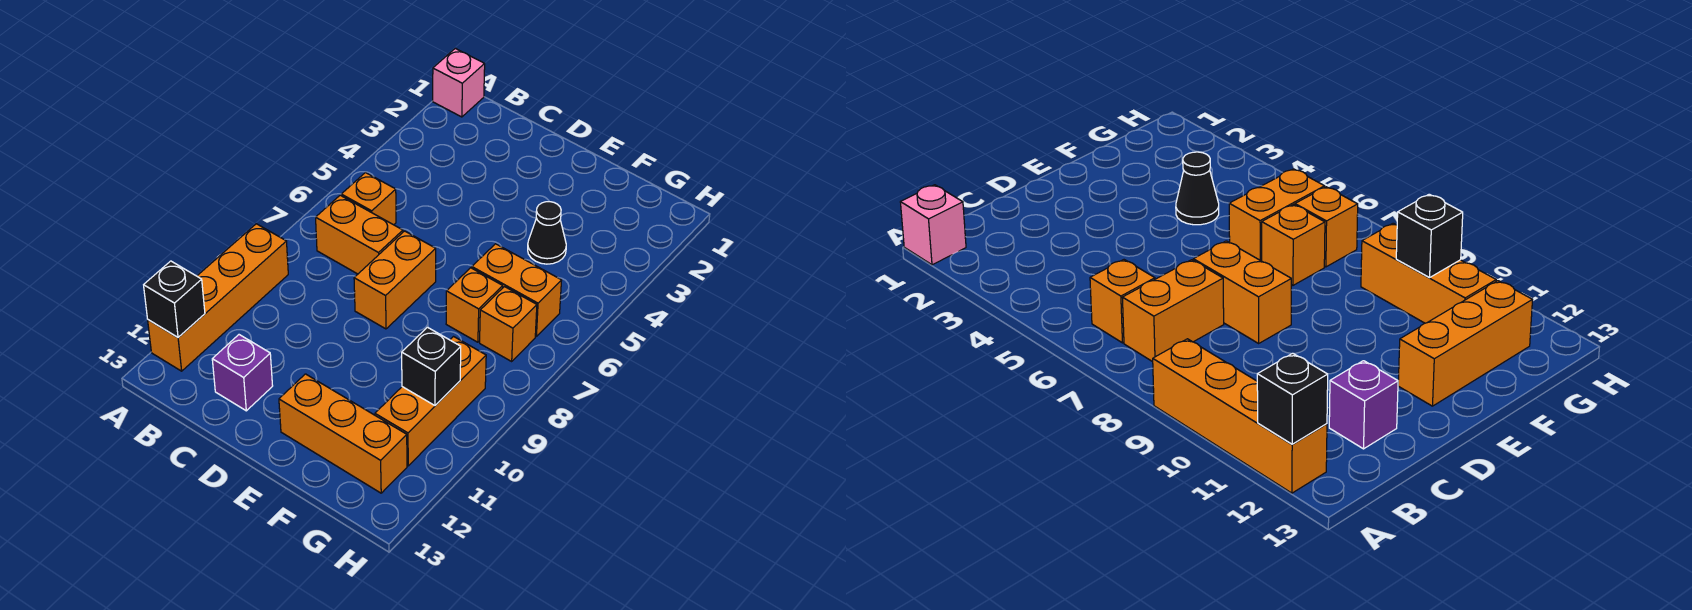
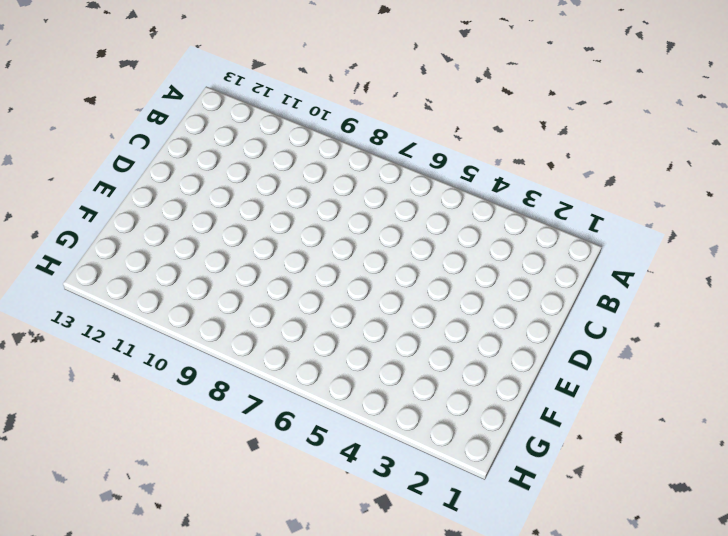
none -> pink 1x1 brick [433,48,485,117]
none -> orange 1x4 brick [148,224,288,371]
none -> orange 1x1 brick [341,173,396,225]

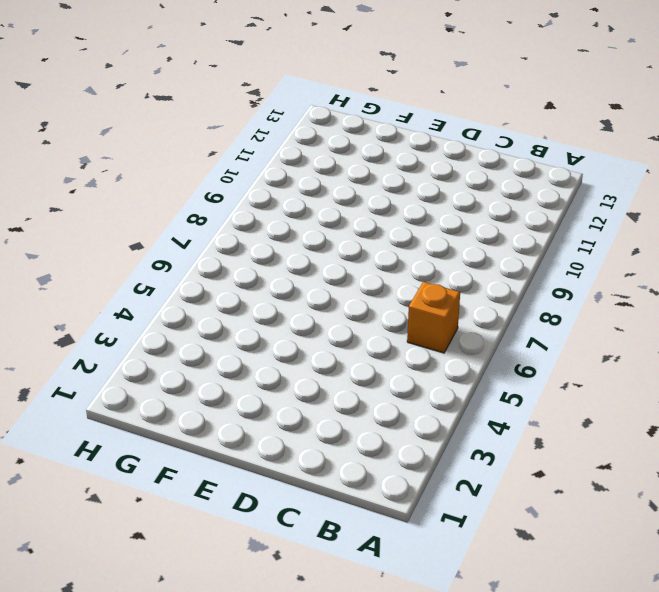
none -> pink 1x1 brick [433,48,485,117]
none -> orange 1x4 brick [148,224,288,371]
none -> orange 1x2 brick [316,195,403,274]

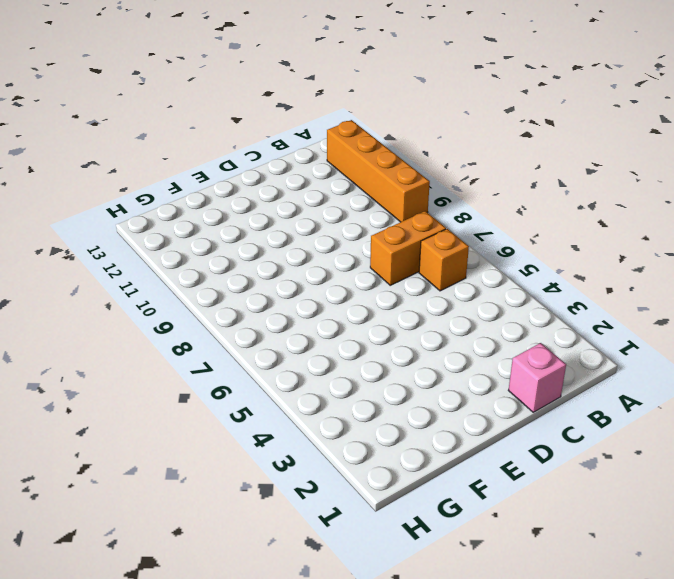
pink 1x1 brick [508,343,566,412] -> pink 1x1 brick moved to [433,48,485,117]
none -> purple 1x1 brick [212,335,273,411]
none -> orange 1x2 brick [354,231,436,329]
none -> orange 1x3 brick [279,374,407,493]

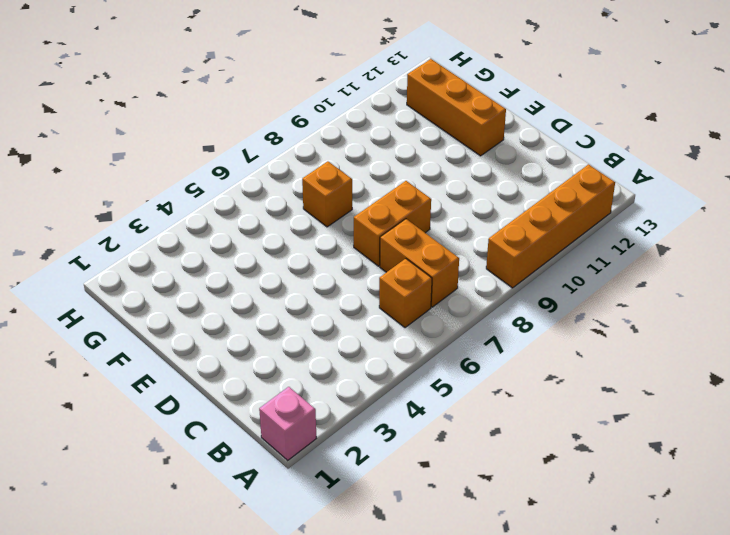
none -> purple 1x1 brick [212,335,273,411]
none -> black 1x1 cone [528,202,566,264]
none -> orange 1x2 brick [472,244,562,336]

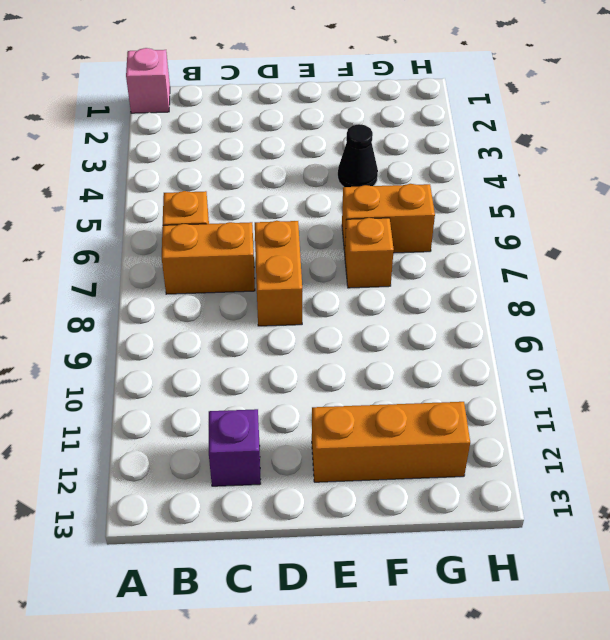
none -> orange 1x4 brick [148,224,288,371]
none -> orange 1x1 brick [480,287,537,361]
none -> orange 1x3 brick [375,337,486,466]

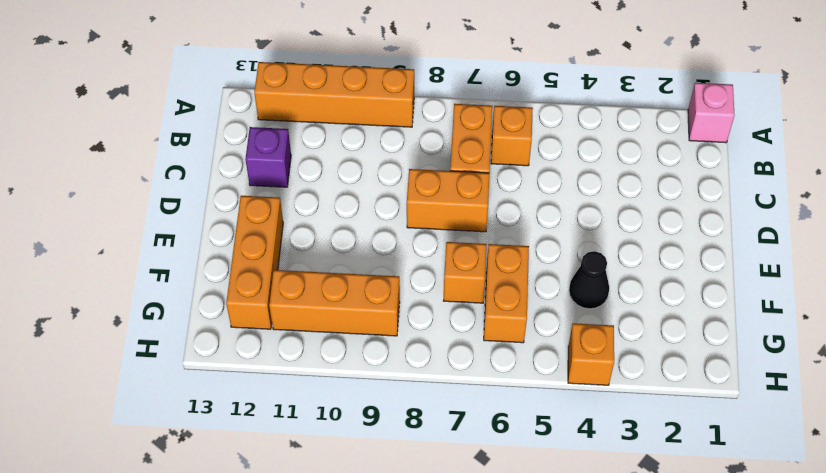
orange 1x1 brick [568,323,614,385] -> orange 1x1 brick moved to [480,287,537,361]
none -> black 1x1 brick [144,261,205,337]
none -> black 1x1 brick [402,327,461,405]

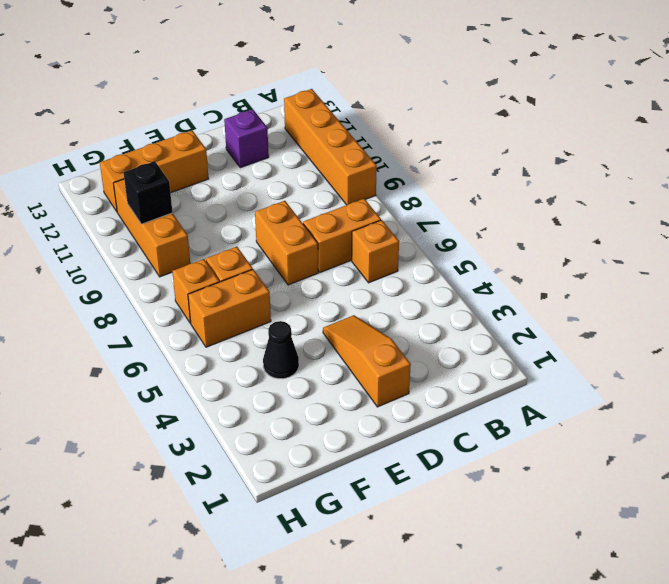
orange 1x3 slope [323,315,411,407] -> none
none -> pink 1x1 brick [433,48,485,117]
none -> black 1x1 brick [144,261,205,337]

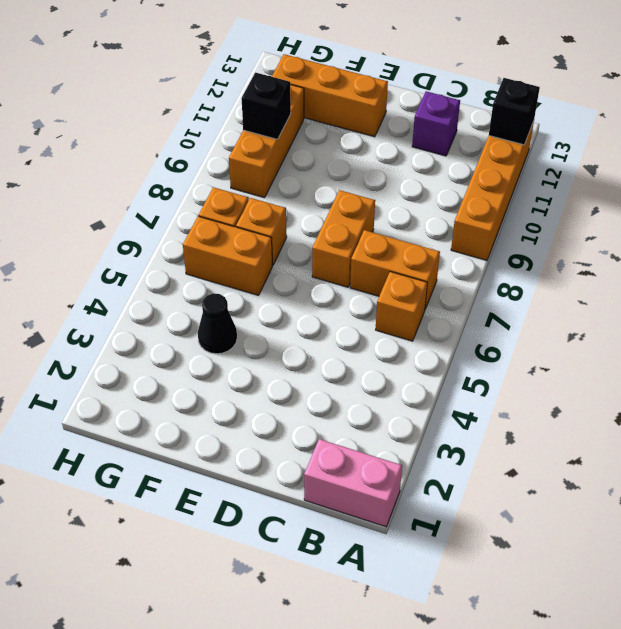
pink 1x2 brick [304,439,402,527] -> pink 1x1 brick [433,48,485,117]

